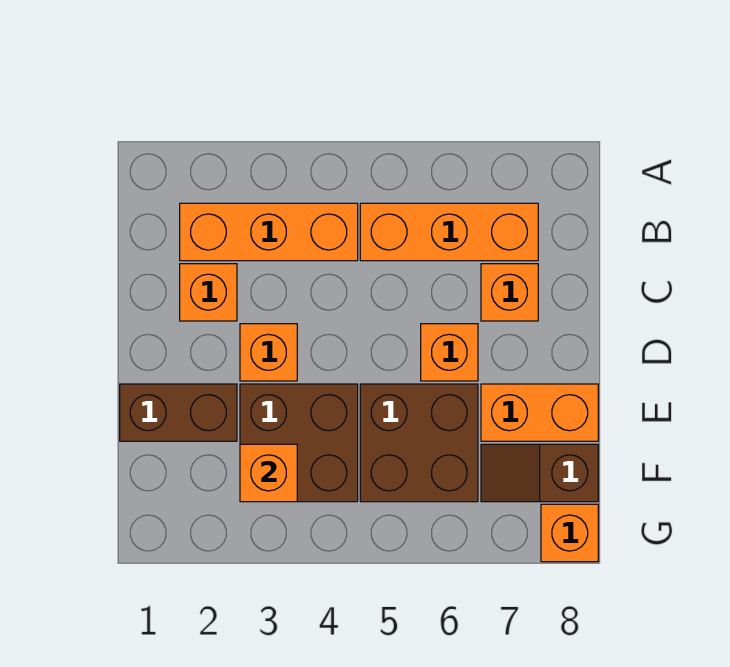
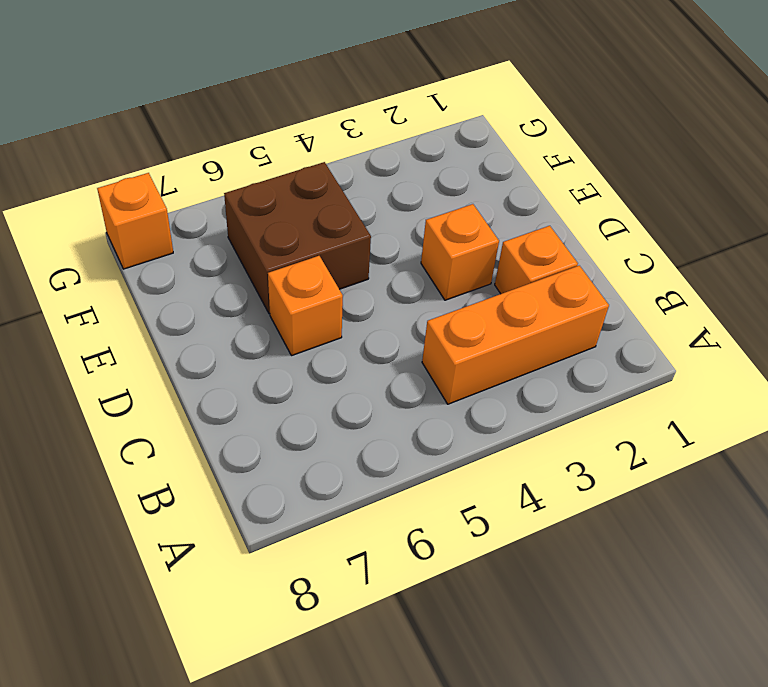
none -> orange 1x3 brick [360,203,538,261]
none -> orange 1x1 brick [481,264,538,321]
none -> brown 1x2 brick [120,384,237,441]

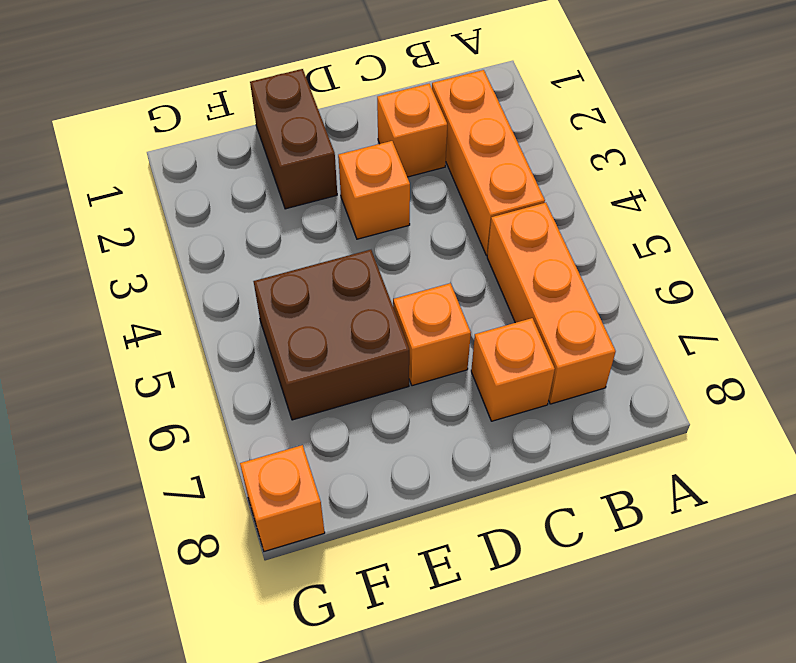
none -> brown 2x2 brick [240,384,358,502]
none -> orange 1x2 brick [481,384,598,441]
none -> brown 1x2 slope [481,444,598,502]

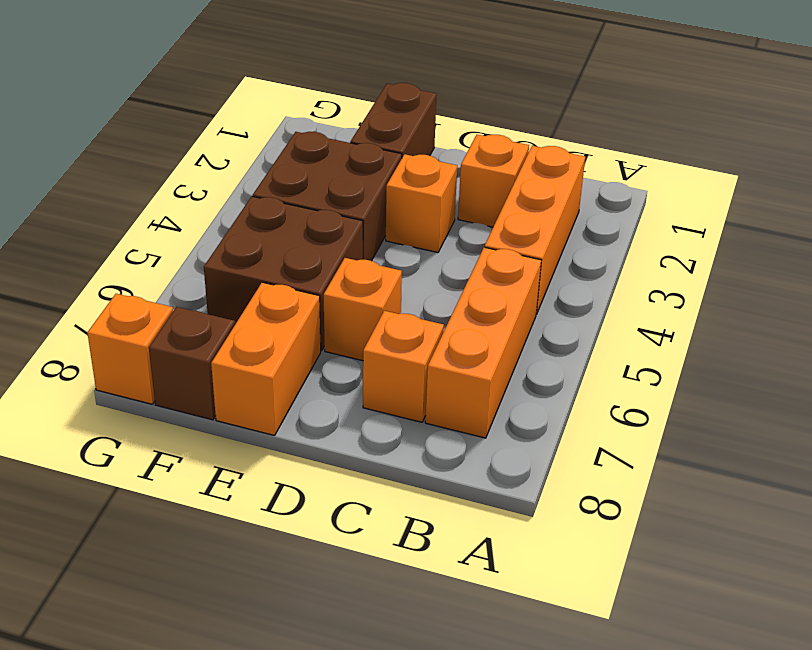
none -> orange 1x1 brick [240,444,297,502]

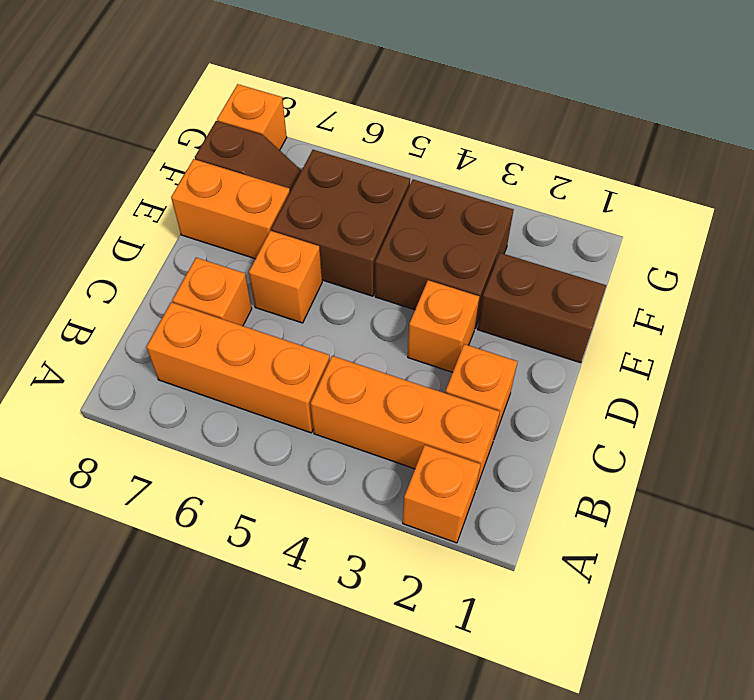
orange 1x1 brick [403,445,481,543] -> orange 1x1 brick moved to [240,444,297,502]

